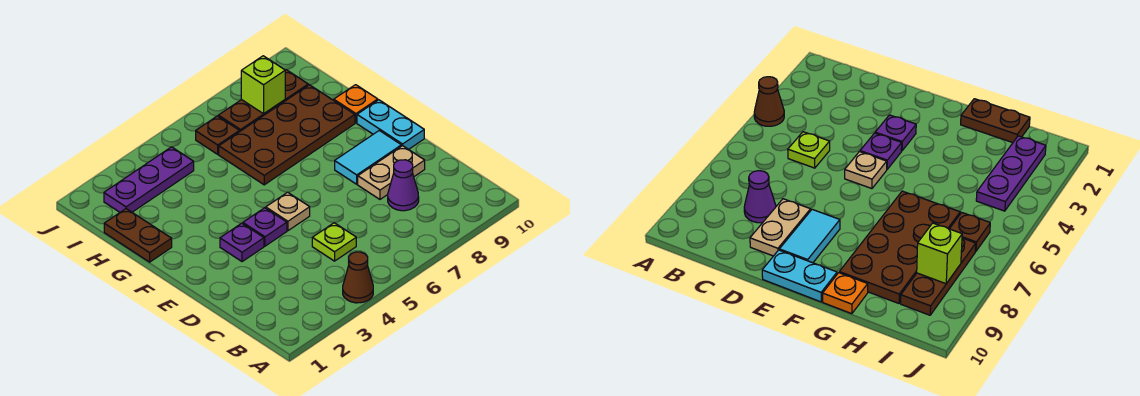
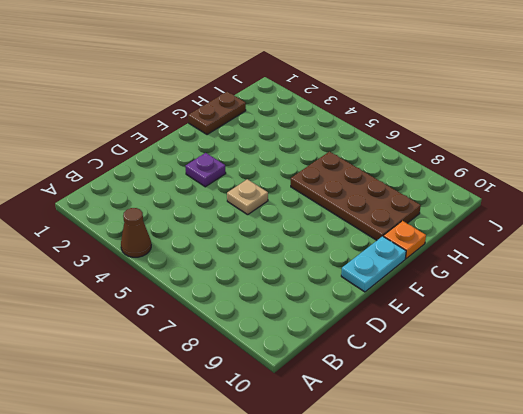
none -> lime 1x1 plate [312,223,356,261]
none -> purple 1x1 cone [388,160,419,211]
none -> tan 1x2 plate [358,146,425,199]

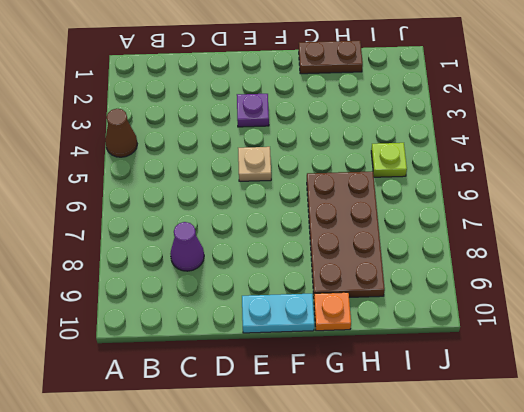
lime 1x1 plate [371,143,407,177] -> lime 1x1 plate moved to [312,223,356,261]
none -> tan 1x2 plate [358,146,425,199]
none -> purple 1x1 plate [243,208,287,246]
none -> cyan 1x2 tile [335,131,401,184]

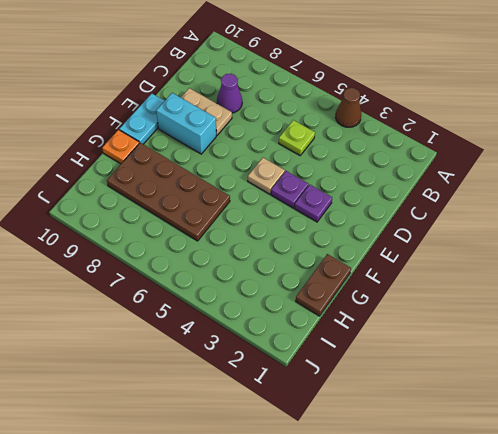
cyan 1x2 brick [156,93,216,154] -> cyan 1x2 tile [335,131,401,184]
none -> purple 1x3 plate [104,147,194,212]
none -> brown 1x1 plate [196,116,240,154]
none -> brown 1x3 plate [218,70,308,131]

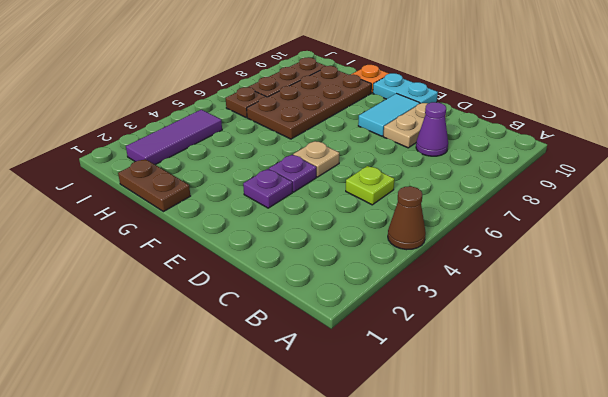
purple 1x3 tile [126,110,222,165] -> purple 1x3 plate [104,147,194,212]
none -> lime 1x1 brick [241,56,285,114]

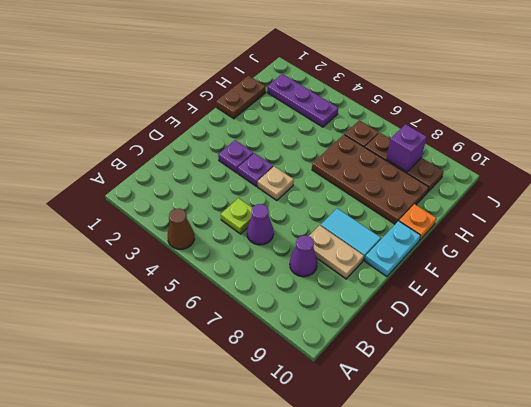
purple 1x1 cone [247,204,274,245] -> none
purple 1x1 brick [387,124,427,172] -> lime 1x1 brick [241,56,285,114]

